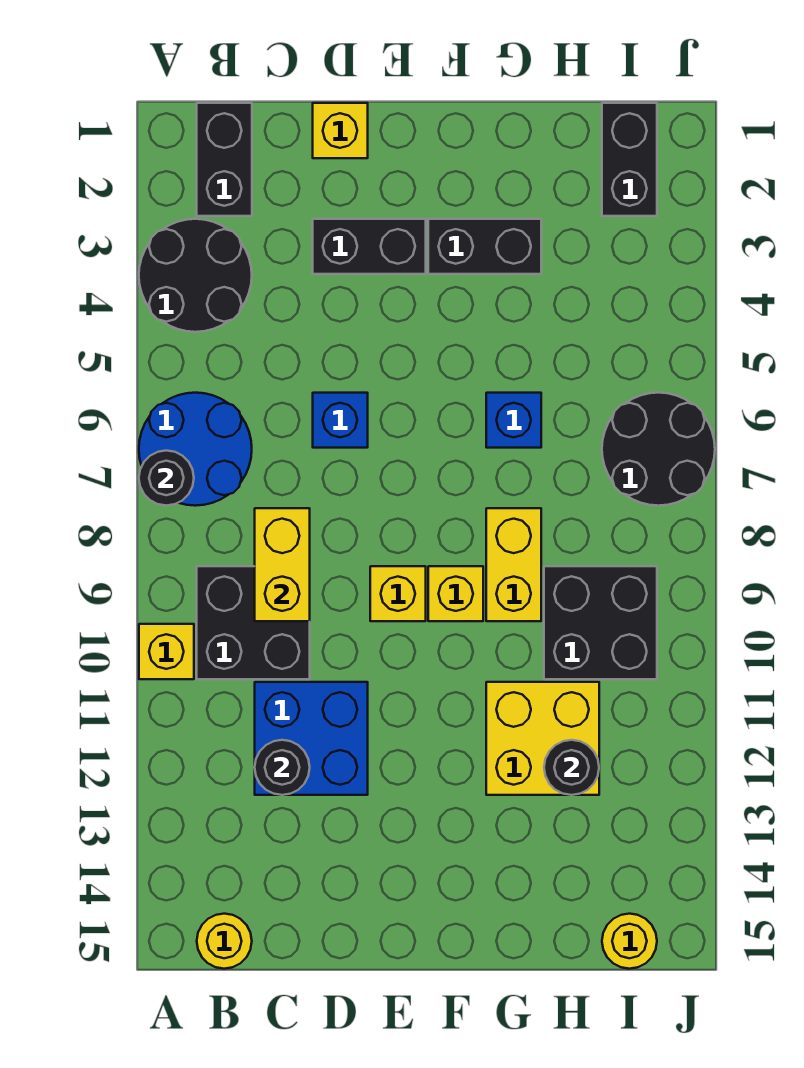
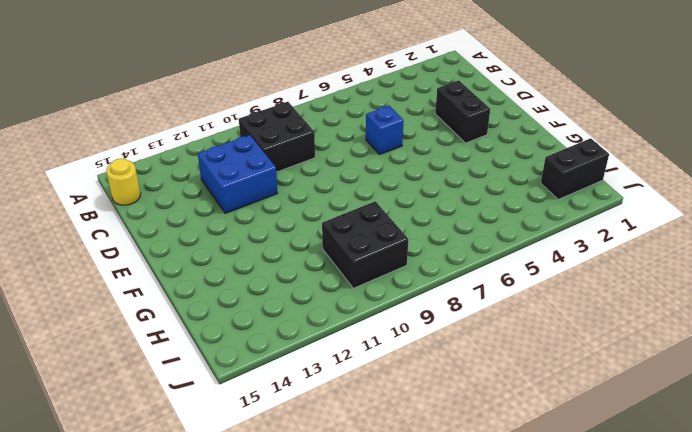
none -> black 2x2 round brick [139,219,252,332]
none -> blue 2x2 round brick [139,393,252,506]
none -> yellow 1x1 brick [139,624,194,679]

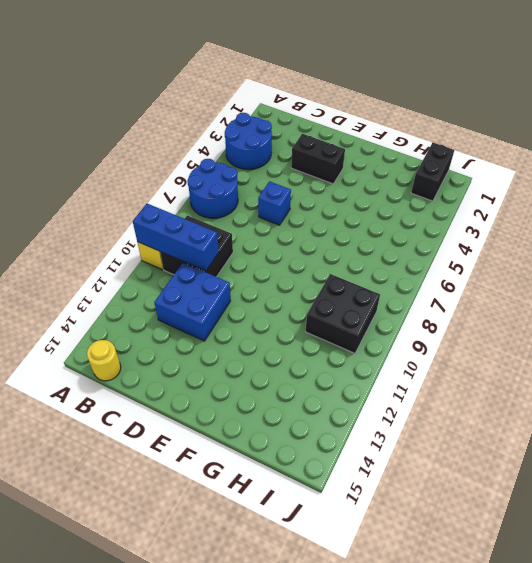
blue 2x2 round brick [225,113,272,170] -> black 2x2 round brick [139,219,252,332]
blue 1x3 brick [133,204,219,271] -> none
none -> black 1x2 brick [197,103,252,216]
none -> yellow 1x1 brick [313,103,368,158]
none -> yellow 1x1 brick [370,566,426,621]

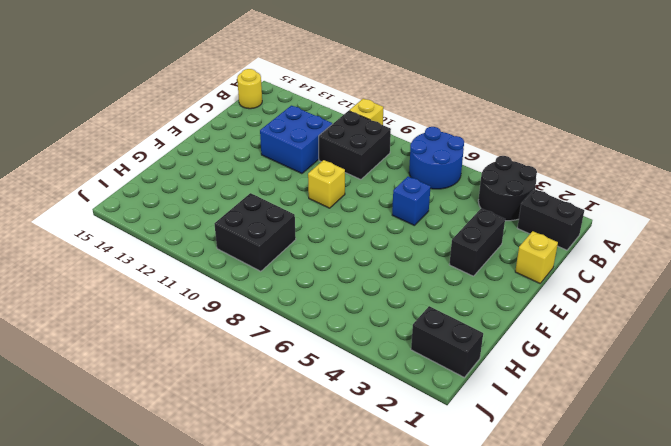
none -> black 1x2 brick [428,219,541,274]
none -> yellow 1x1 brick [428,566,483,621]
none -> blue 1x1 brick [486,393,541,448]

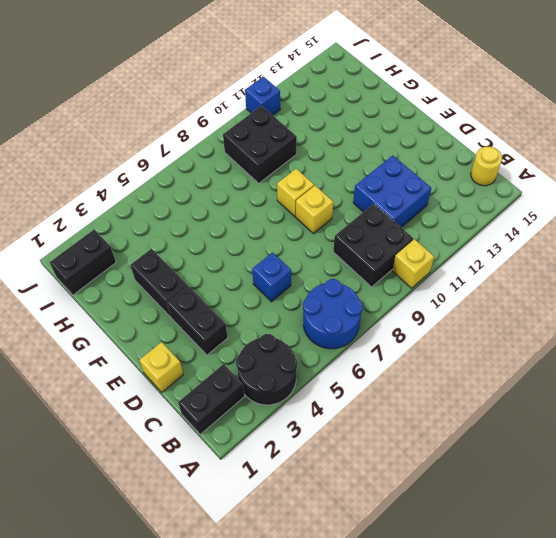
blue 1x1 brick [245,77,280,115] -> blue 1x1 brick moved to [486,393,541,448]
none -> yellow 1x2 brick [486,508,541,621]
none -> yellow 2x2 brick [486,682,599,795]
none -> black 2x2 round brick [602,393,715,506]

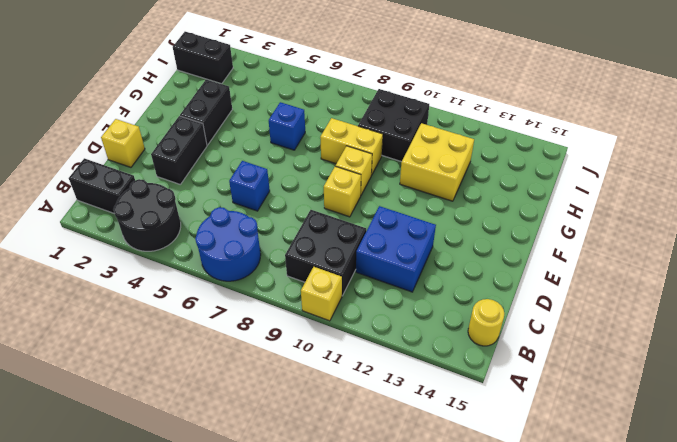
none -> black 2x2 round brick [602,393,715,506]
none -> yellow 1x1 round brick [602,914,657,969]
none -> black 1x1 round brick [139,451,194,506]

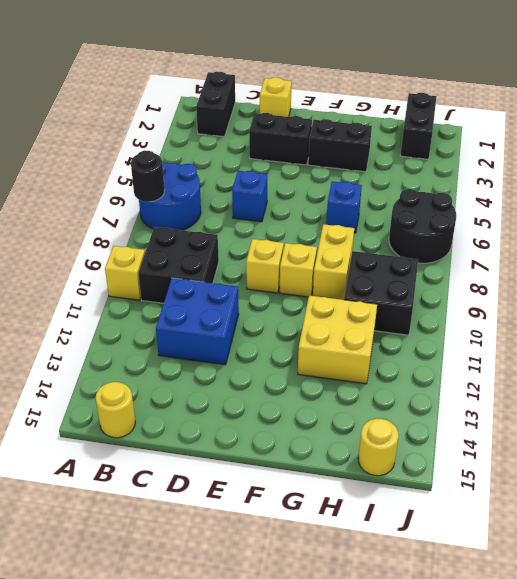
none -> black 2x2 round brick [139,219,252,332]
none -> yellow 1x2 brick [255,508,310,621]
none -> black 1x1 round brick [255,740,310,795]

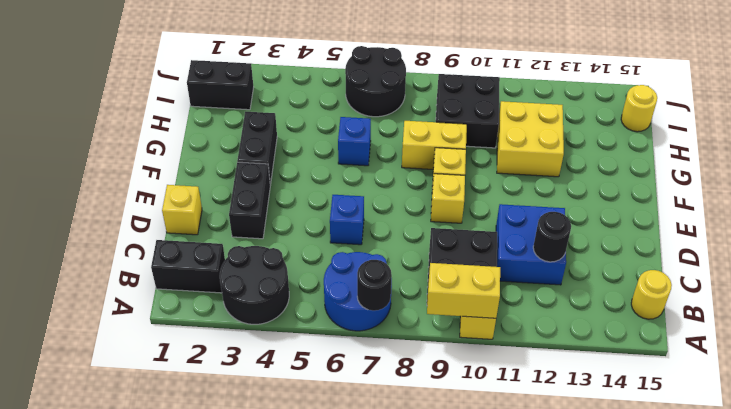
yellow 1x2 brick [427,263,500,318] -> yellow 1x2 brick moved to [255,508,310,621]
none -> black 1x1 round brick [544,740,599,795]

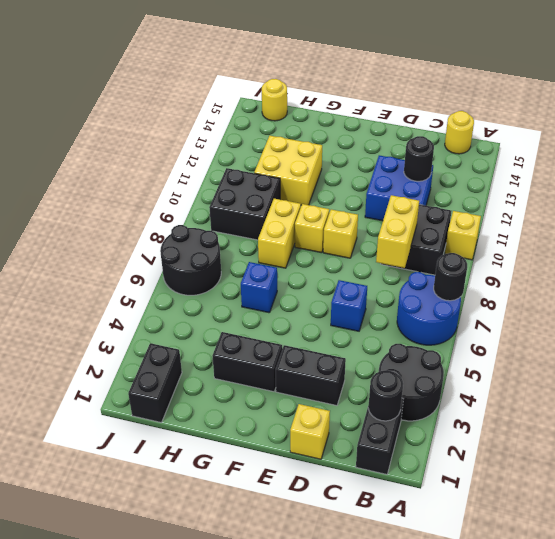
black 1x1 round brick [368,370,403,421] -> black 1x1 round brick moved to [544,740,599,795]

